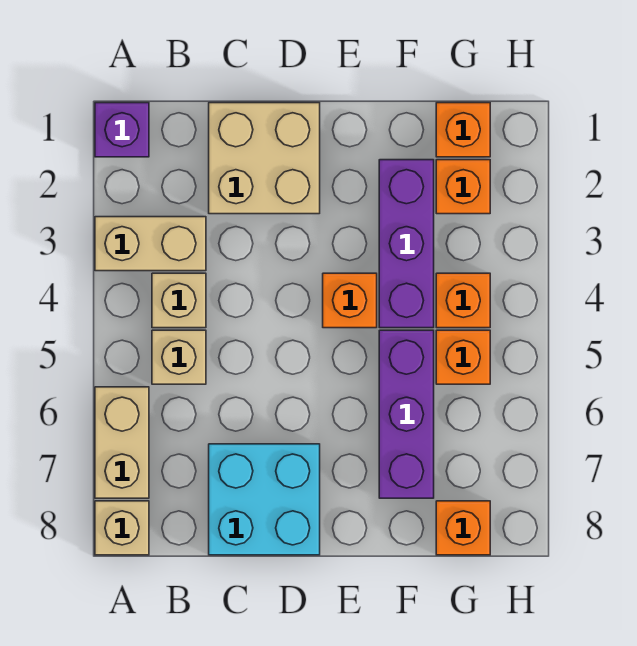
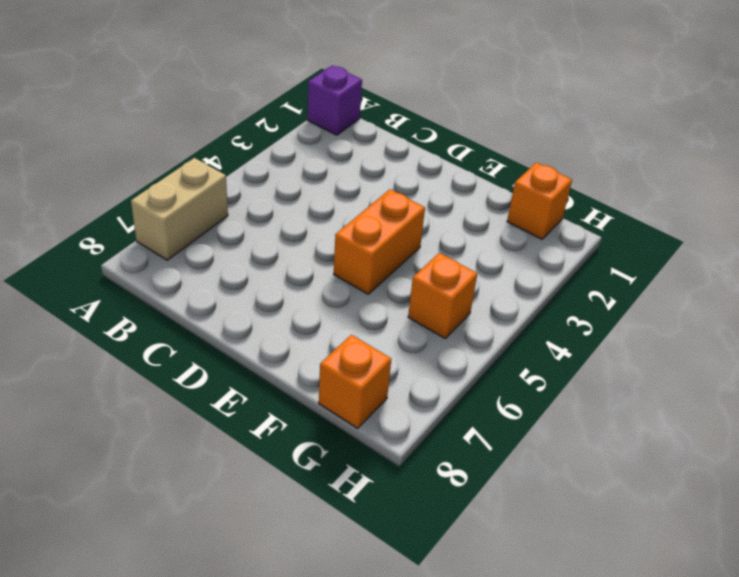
orange 1x2 brick [334,189,425,294] -> orange 1x1 brick [323,273,377,328]
none -> tan 1x2 brick [95,217,206,271]
none -> tan 1x1 brick [95,501,149,555]
none -> tan 1x1 brick [152,273,206,328]

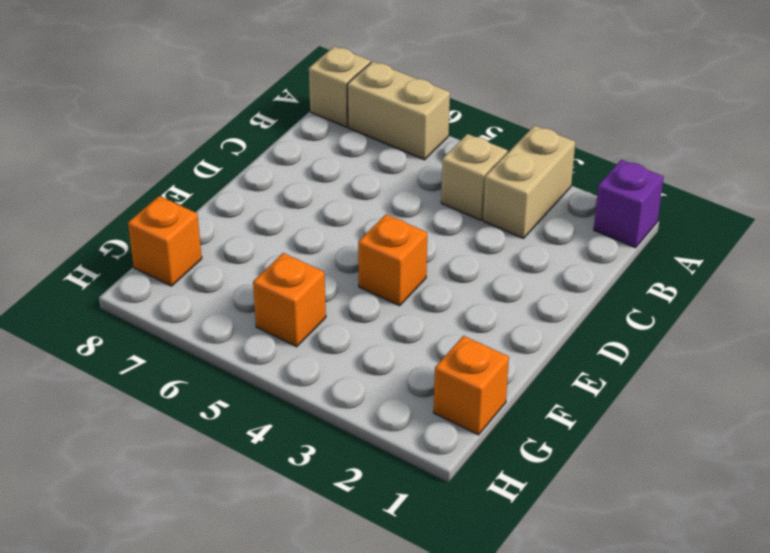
none -> tan 1x1 brick [152,330,206,384]
none -> tan 2x2 brick [209,103,320,214]
none -> cyan 2x2 brick [209,444,320,555]

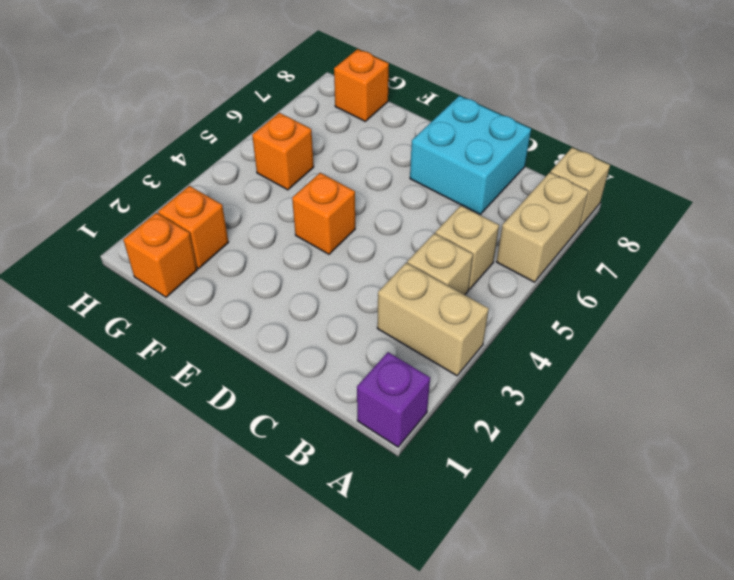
none -> tan 2x2 brick [209,103,320,214]
none -> purple 1x3 brick [379,160,434,328]
none -> purple 1x3 brick [379,330,434,498]

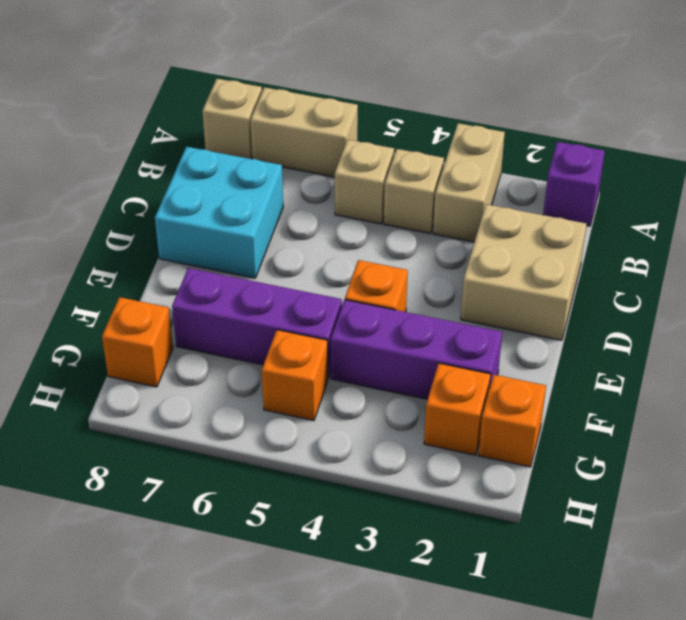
none -> orange 1x1 brick [436,273,490,328]

